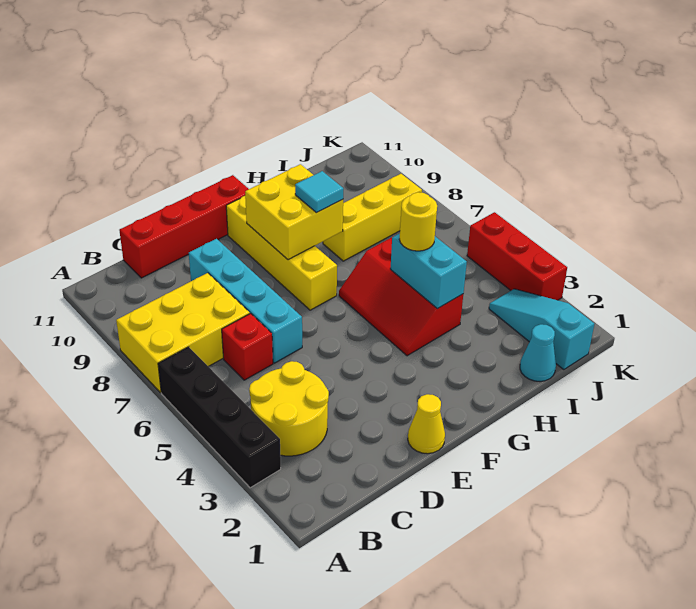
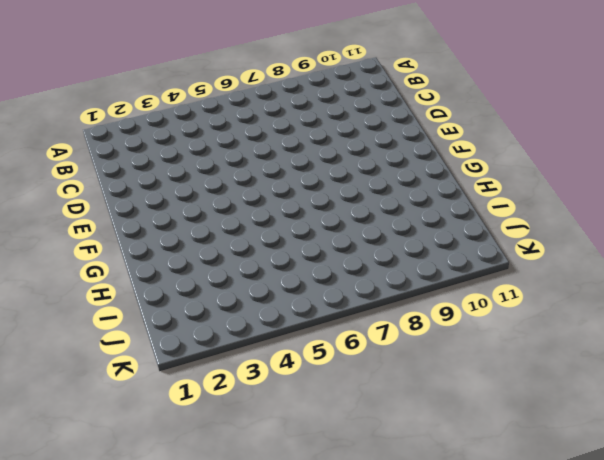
none -> black 1x4 brick [158,347,281,488]
none -> yellow 2x3 brick [116,273,250,393]
none -> yellow 2x2 round brick [249,361,329,456]

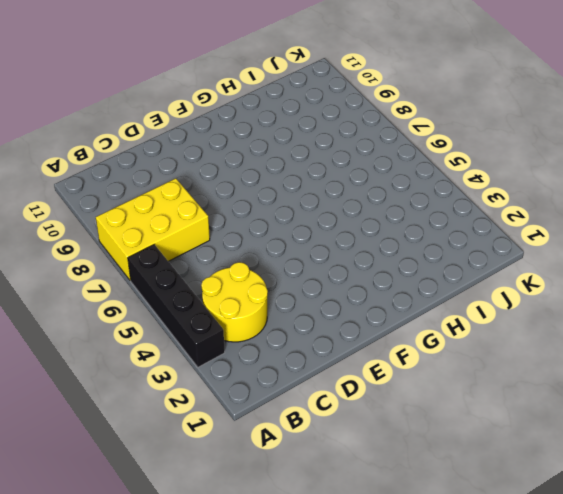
none -> red 1x1 brick [222,313,273,380]
none -> red 1x4 brick [119,175,249,278]
none -> cyan 1x4 brick [189,239,302,363]

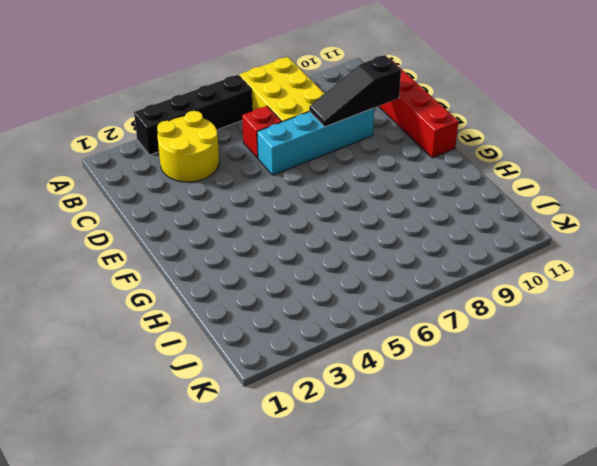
black 1x3 slope [309,55,401,127] -> none
none -> yellow 1x1 cone [408,394,445,454]
none -> yellow 1x4 brick [226,196,337,310]
none -> red 2x3 slope [339,237,463,356]

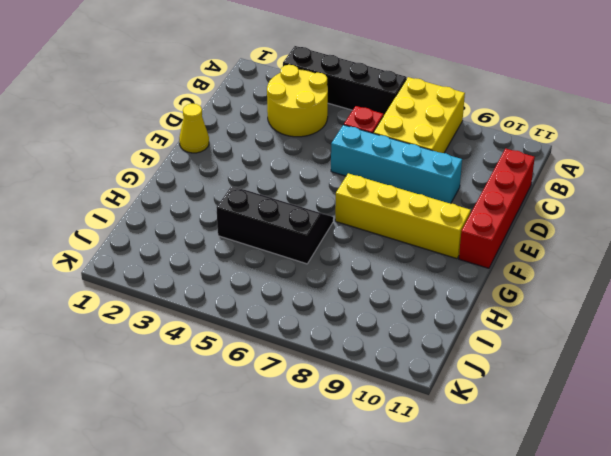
black 2x3 slope [217,187,333,264] -> red 2x3 slope [339,237,463,356]
none -> yellow 1x3 brick [323,174,422,261]
none -> cyan 1x1 cone [520,324,556,381]
none -> cyan 1x3 slope [489,289,594,370]

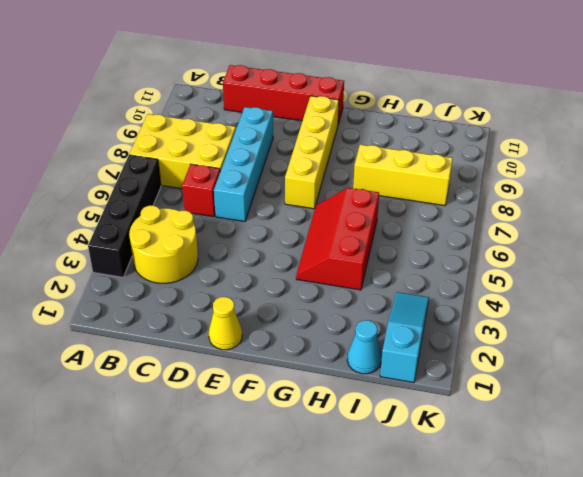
none -> red 1x3 brick [467,212,567,300]
none -> yellow 2x2 brick [245,164,343,260]
none -> cyan 1x2 brick [390,234,467,309]

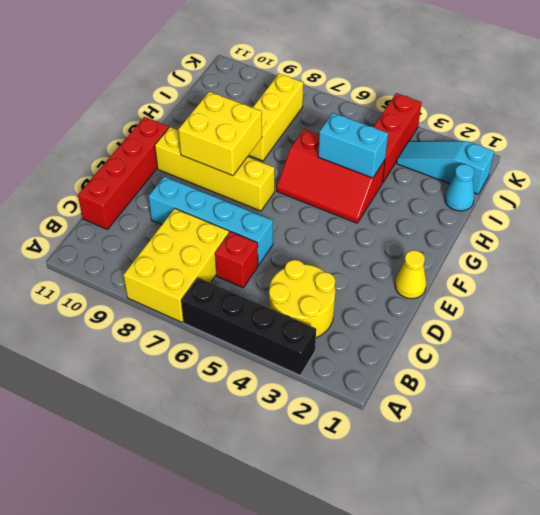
red 1x3 brick [374,93,422,182] -> red 1x3 brick turned to [467,212,567,300]
none -> cyan 1x1 tile [295,171,344,213]
none -> yellow 1x1 round brick [399,192,437,251]

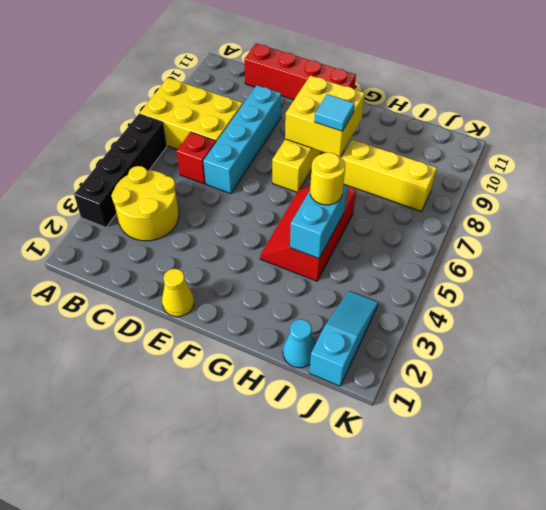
none -> red 1x3 brick [467,212,567,300]

